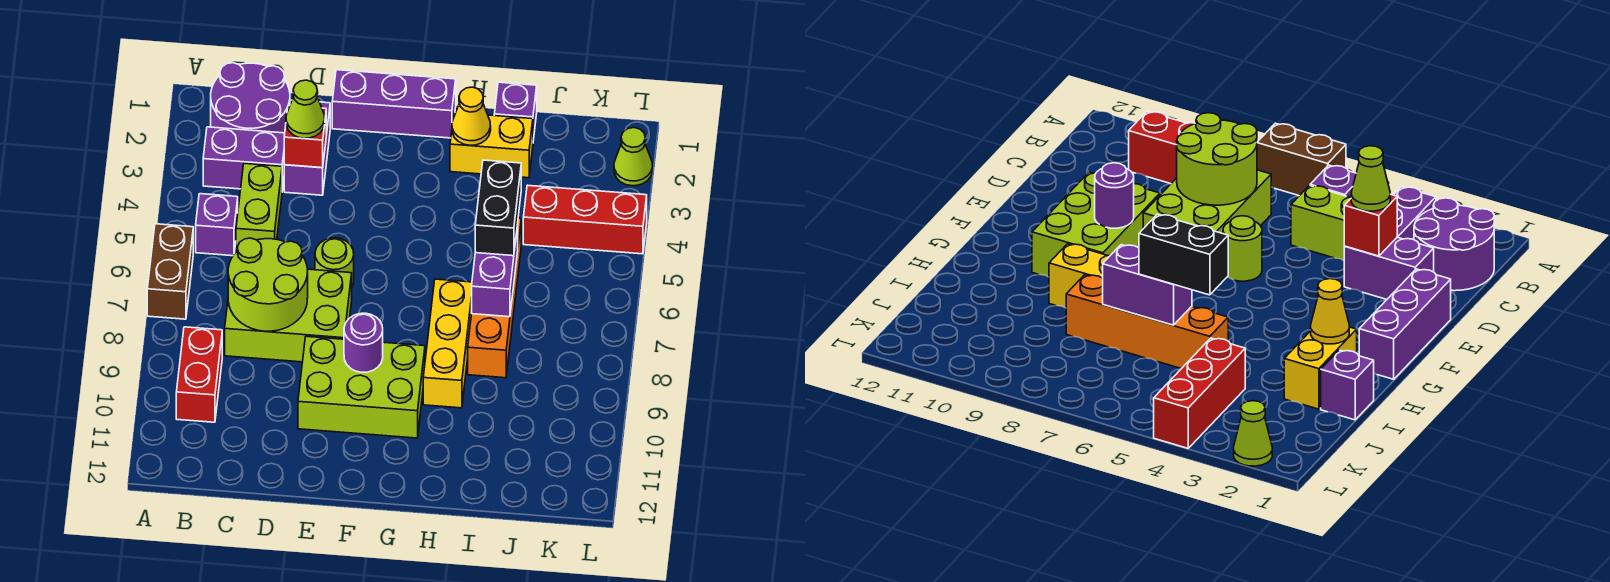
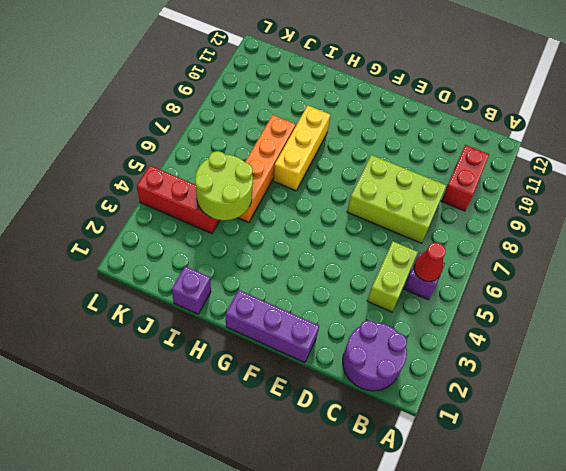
red 1x1 cone [414,242,446,281] -> none
lime 2x2 round brick [195,151,253,220] -> lime 2x2 round brick moved to [228,238,308,331]
none -> brown 1x2 brick [147,224,193,319]
none -> purple 1x2 brick [203,127,285,190]
none -> purple 1x2 brick [284,102,330,195]

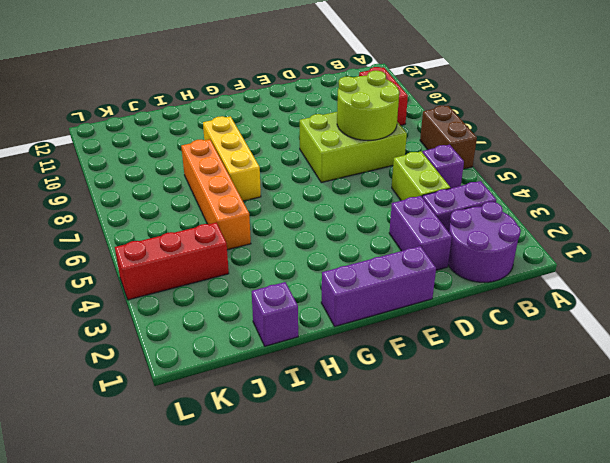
none -> lime 1x1 round brick [315,238,354,286]
none -> lime 2x3 brick [298,336,425,438]
none -> yellow 1x2 brick [450,113,533,178]

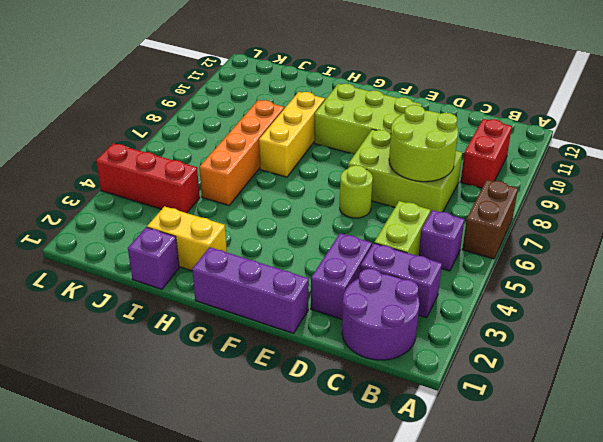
none -> lime 1x1 cone [614,128,653,186]
none -> red 1x1 brick [284,106,326,168]
none -> purple 1x1 round brick [344,313,383,372]

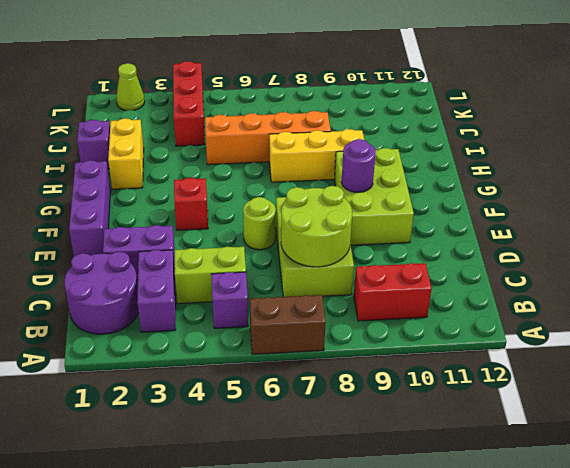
red 1x1 brick [174,178,208,230] -> red 1x1 brick moved to [284,106,326,168]
none -> yellow 1x1 cone [452,87,491,145]
none -> purple 1x2 brick [472,225,518,317]
none -> lime 1x1 cone [286,80,325,138]

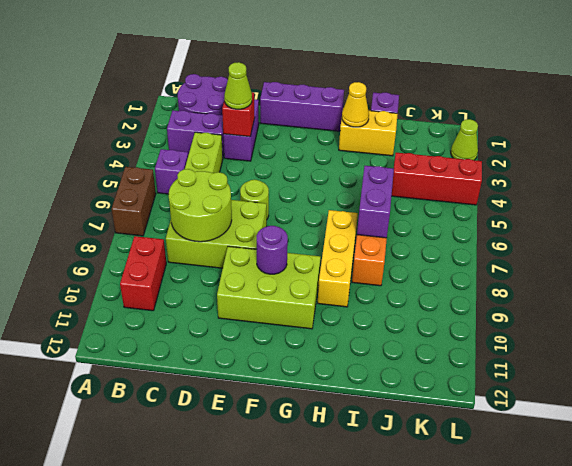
none -> black 1x2 brick [475,160,521,256]

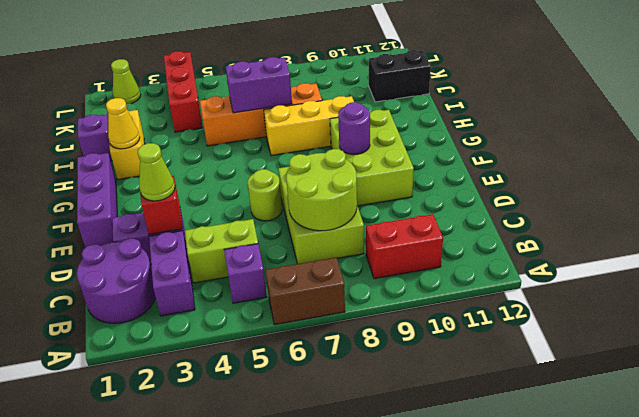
black 1x2 brick [369,50,431,102] -> black 1x2 brick moved to [475,160,521,256]

